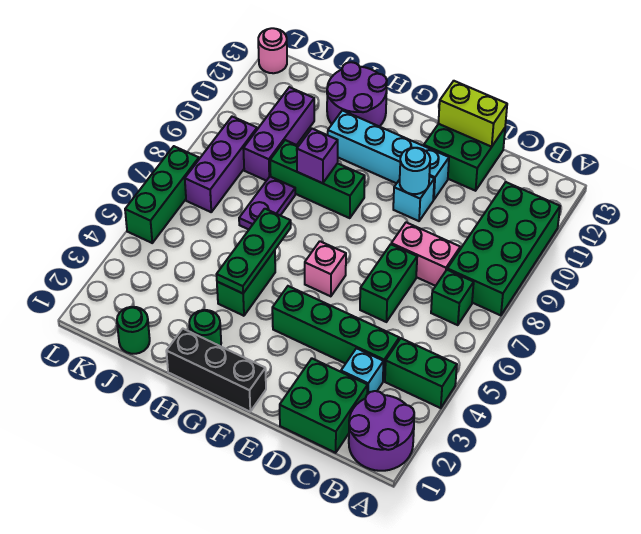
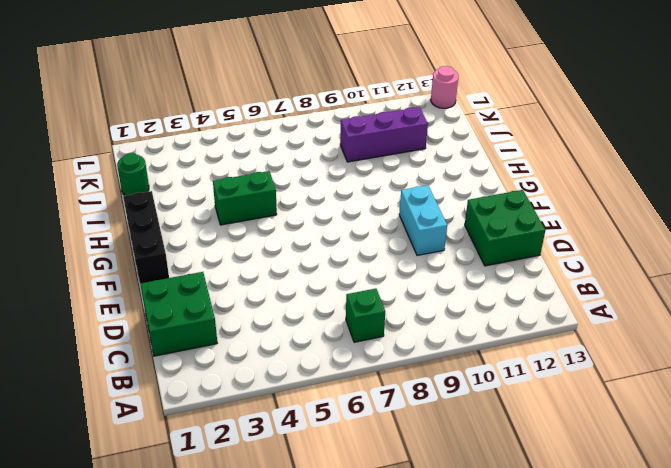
cyan 1x2 brick [399,185,447,255] -> cyan 1x1 brick [393,176,434,221]
none -> purple 2x2 round brick [349,391,414,471]
none -> green 1x2 brick [385,338,457,408]
none -> green 2x4 brick [447,182,560,315]

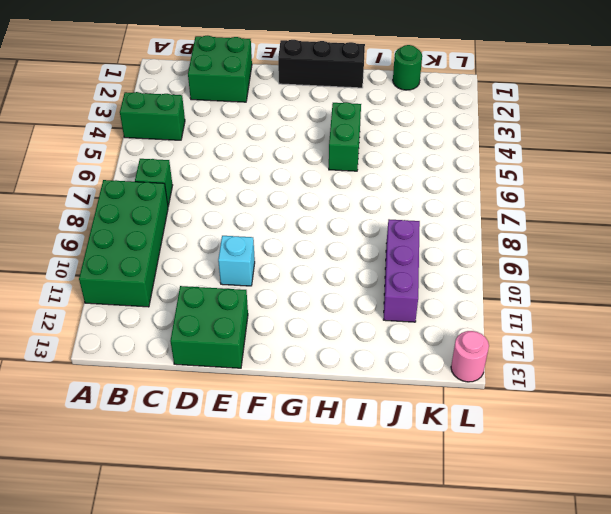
none -> purple 2x2 round brick [349,391,414,471]
none -> cyan 1x1 brick [341,348,384,394]
none -> green 1x4 brick [272,286,399,381]

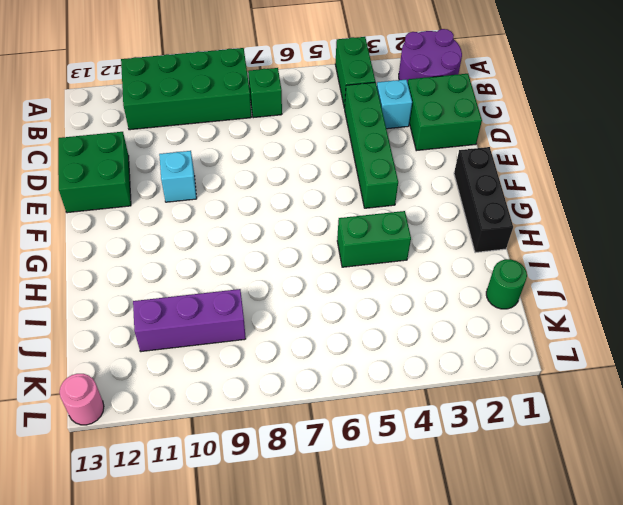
none -> pink 1x2 brick [391,222,460,286]
none -> green 1x2 brick [360,244,417,322]
none -> cyan 1x4 brick [328,110,449,200]

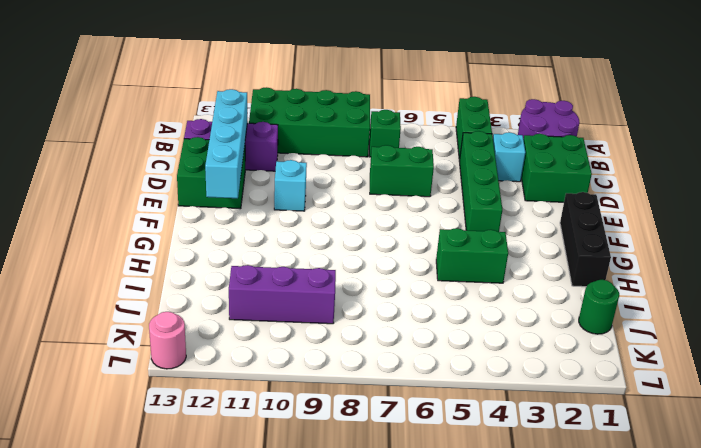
purple 1x3 brick [184,119,278,171] -> purple 1x3 brick moved to [185,117,257,212]
cyan 1x4 brick [205,89,247,198] -> cyan 1x4 brick moved to [328,110,449,200]
none -> pink 1x2 brick [391,222,460,286]
none -> pink 1x1 brick [305,241,346,296]
none -> green 1x3 brick [270,140,365,218]

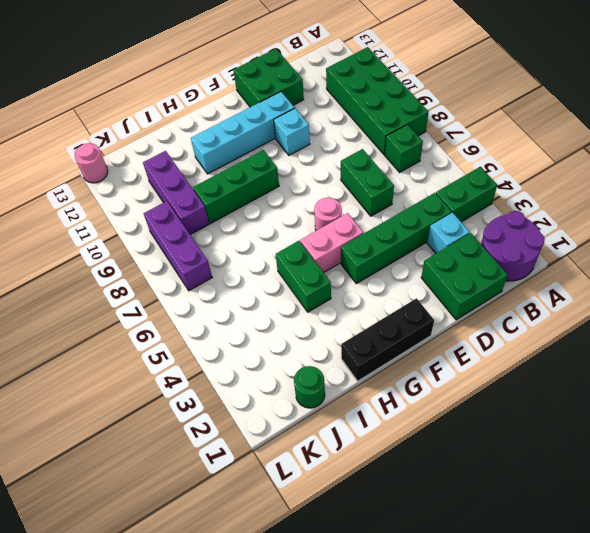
pink 1x2 brick [300,213,363,273] -> pink 1x2 brick moved to [391,222,460,286]
pink 1x1 round brick [314,198,342,231] -> pink 1x1 brick [305,241,346,296]
none -> green 1x1 round brick [189,310,221,346]
none -> purple 2x2 round brick [327,62,387,127]
none -> purple 1x2 plate [239,177,295,229]

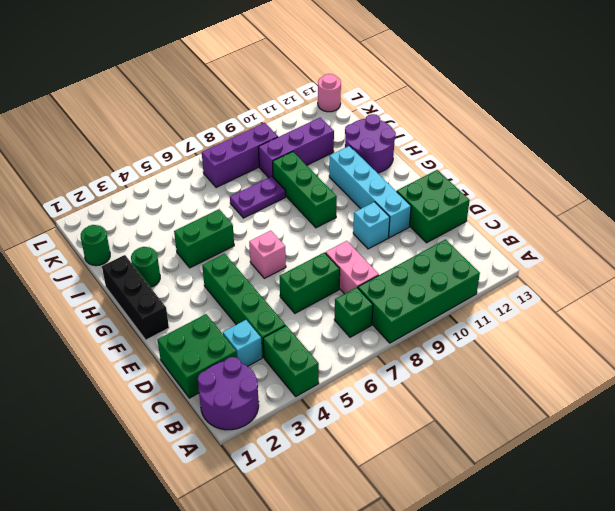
none -> green 1x3 brick [125,146,199,243]
none -> lime 1x2 brick [438,81,507,147]
none -> cyan 1x1 round brick [400,148,430,194]

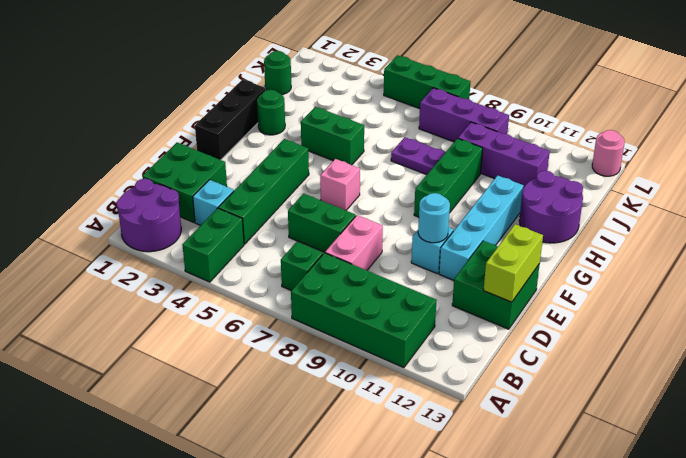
none -> green 1x3 plate [217,209,291,293]
none -> purple 1x1 brick [297,129,338,183]

